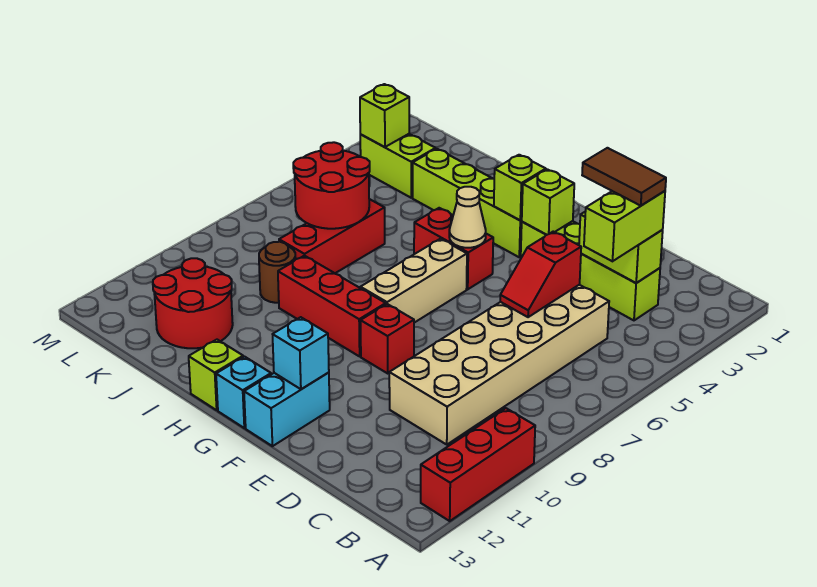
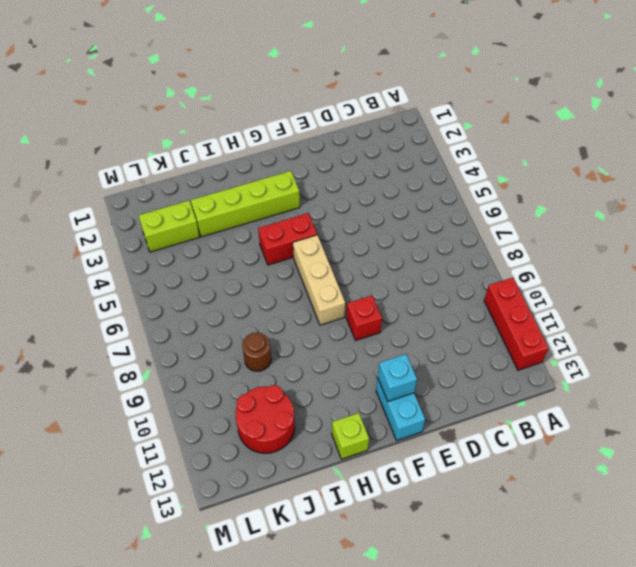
none -> lime 1x4 brick [521,221,660,320]
none -> tan 2x6 brick [389,285,609,444]
none -> red 1x3 brick [278,256,386,356]

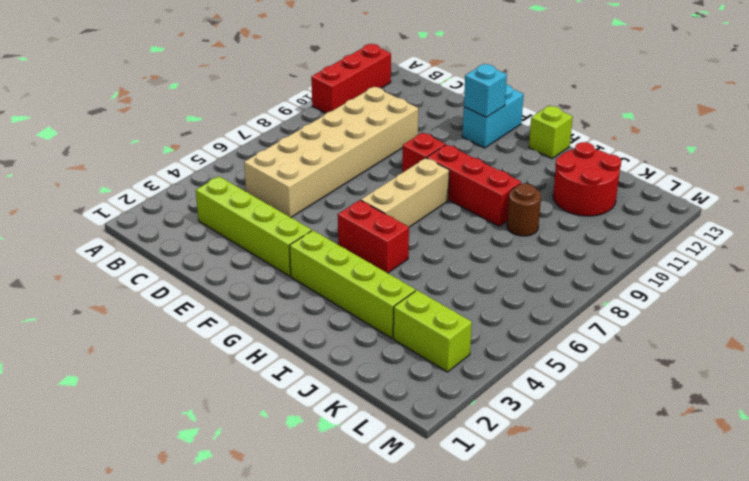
none -> cyan 1x1 brick [216,357,271,428]
none -> red 1x3 brick [279,199,385,273]
none -> lime 1x2 brick [579,211,663,283]

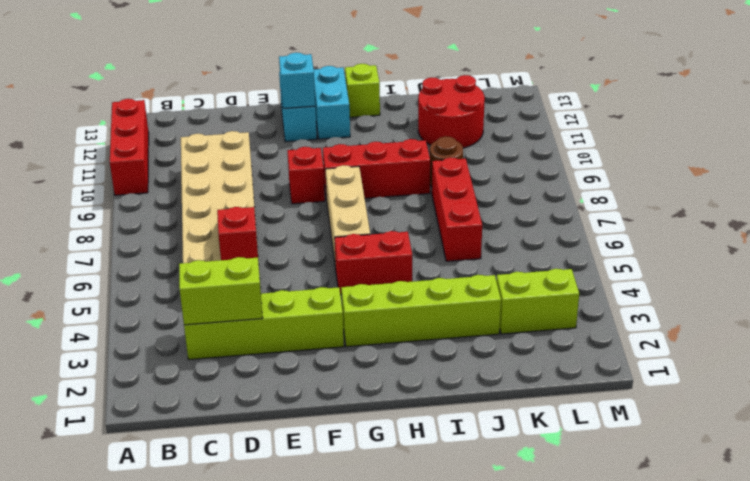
cyan 1x2 brick [314,66,350,139] -> cyan 1x1 brick [216,357,271,428]
none -> lime 1x1 brick [522,169,574,235]
none -> lime 1x1 brick [494,155,546,220]
none -> tan 1x1 cone [449,187,486,248]

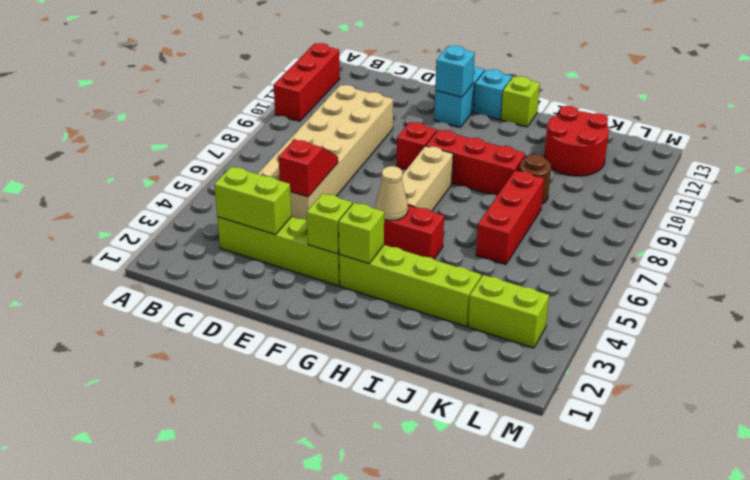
none -> red 2x2 round brick [293,142,370,229]
none -> lime 1x1 brick [360,84,409,147]
none -> lime 1x2 brick [584,191,665,261]

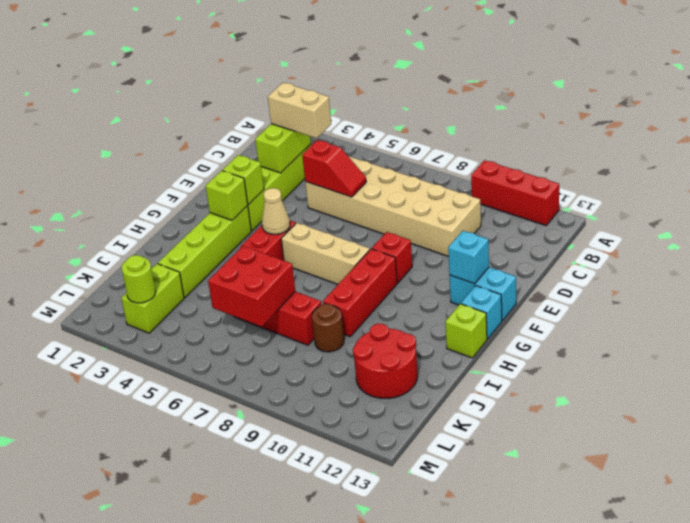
tan 1x2 brick [268,83,331,138] -> lime 1x2 brick [584,191,665,261]
red 2x2 brick [208,246,295,327] -> red 2x2 round brick [293,142,370,229]
lime 1x1 round brick [122,255,156,303] -> lime 1x1 brick [360,84,409,147]
none -> brown 1x2 tile [582,148,666,206]

